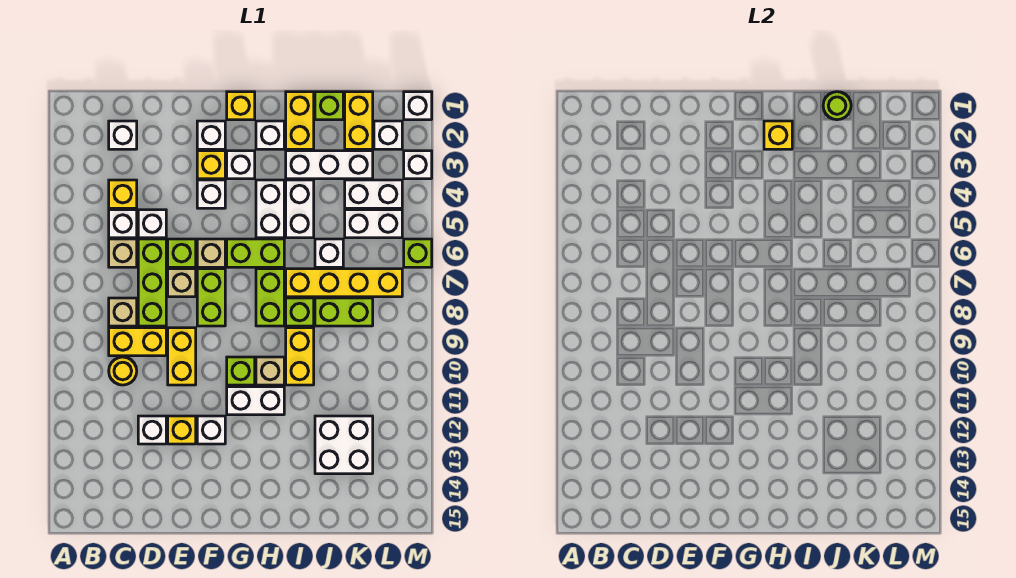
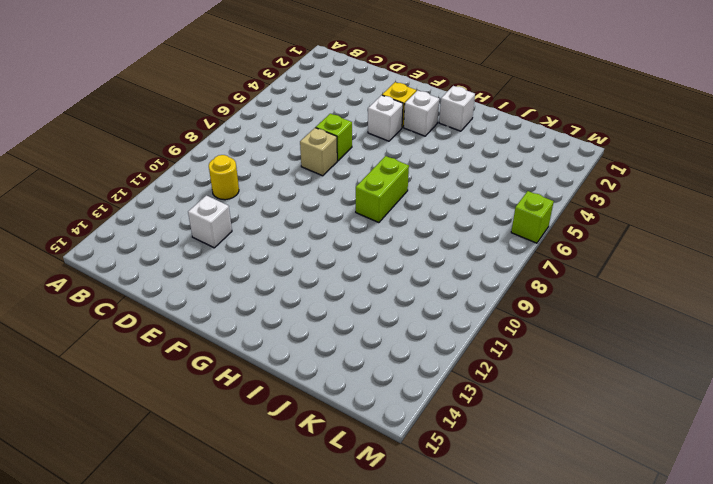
none -> white 1x1 brick [109,121,137,149]
none -> yellow 1x1 brick [109,180,137,208]
none -> white 1x1 brick [109,210,137,238]
none -> tan 1x1 brick [109,239,137,267]

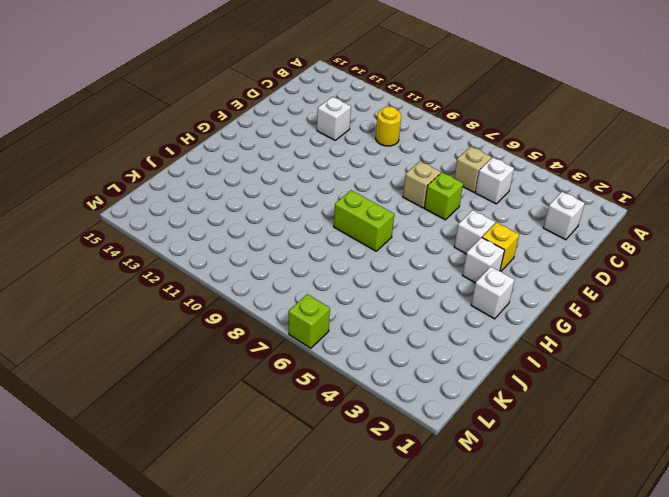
none -> yellow 1x1 brick [109,180,137,208]
none -> tan 1x1 brick [109,298,137,326]
none -> yellow 1x2 brick [109,328,166,356]
none -> white 1x1 brick [138,210,166,238]

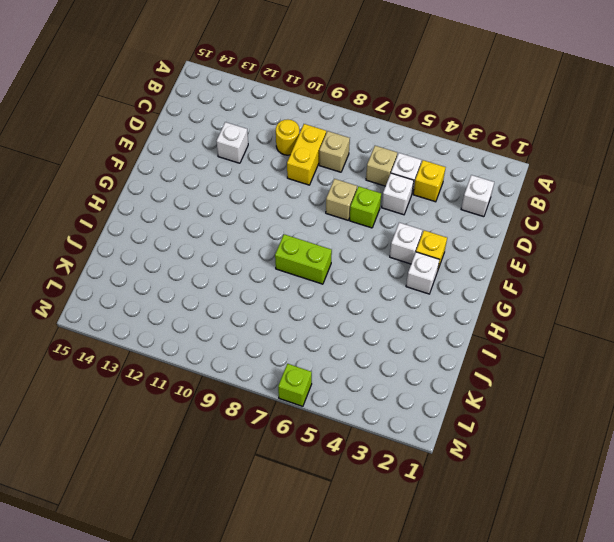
none -> lime 1x3 brick [138,239,166,326]
none -> yellow 1x2 brick [168,328,196,385]
none -> yellow 1x1 brick [168,416,196,444]
none -> white 1x1 brick [197,121,225,149]

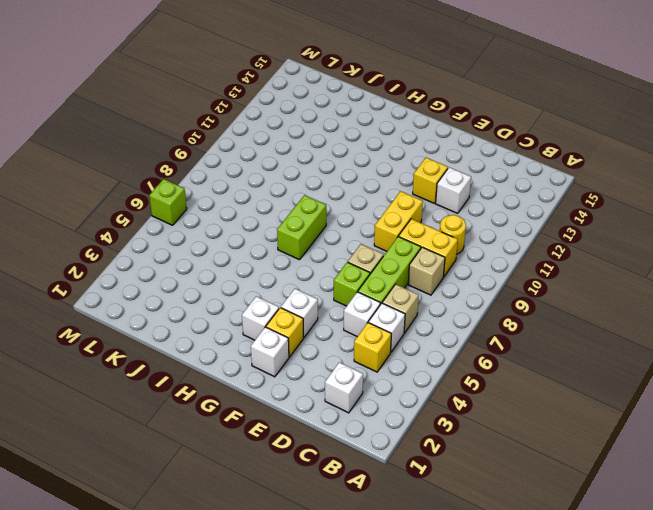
none -> tan 1x1 brick [197,239,225,267]
none -> lime 1x2 brick [197,269,225,326]
none -> white 1x1 brick [197,416,225,444]
none -> yellow 1x1 brick [227,92,255,120]

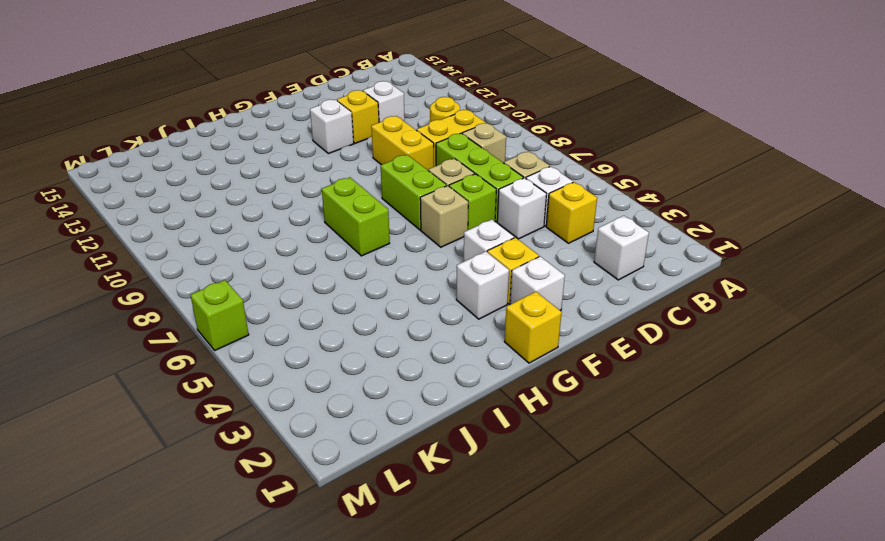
none -> lime 1x2 brick [227,239,284,267]
none -> lime 1x1 brick [227,357,255,385]
none -> white 1x2 brick [227,387,284,415]
none -> white 1x1 brick [256,121,284,149]

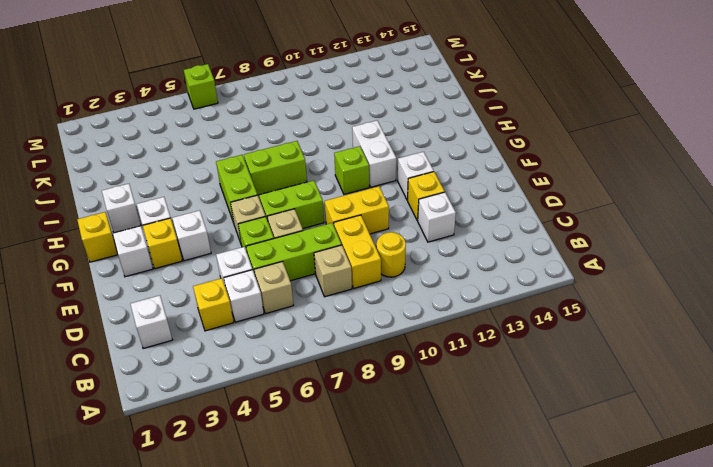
none -> white 1x2 brick [256,180,284,238]
none -> tan 1x1 brick [256,357,284,385]
none -> yellow 1x2 brick [286,92,314,149]
none -> white 1x3 brick [286,151,373,179]

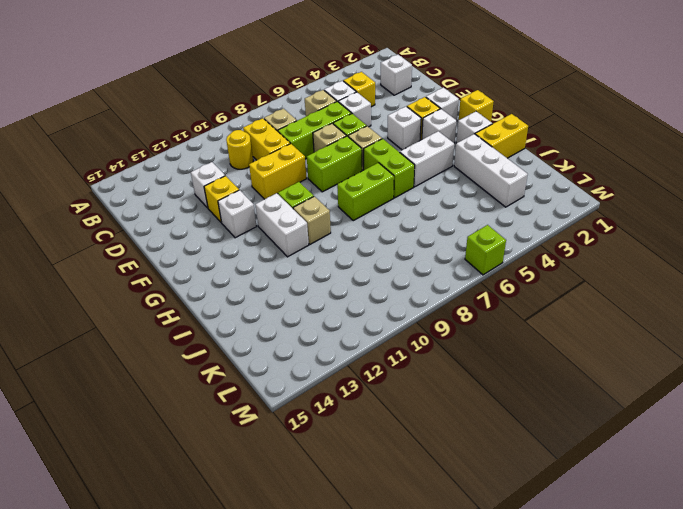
none -> white 1x2 brick [286,180,314,238]
none -> yellow 1x4 brick [286,269,402,297]
none -> lime 1x1 brick [286,298,314,326]
none -> yellow 1x2 brick [286,328,314,385]

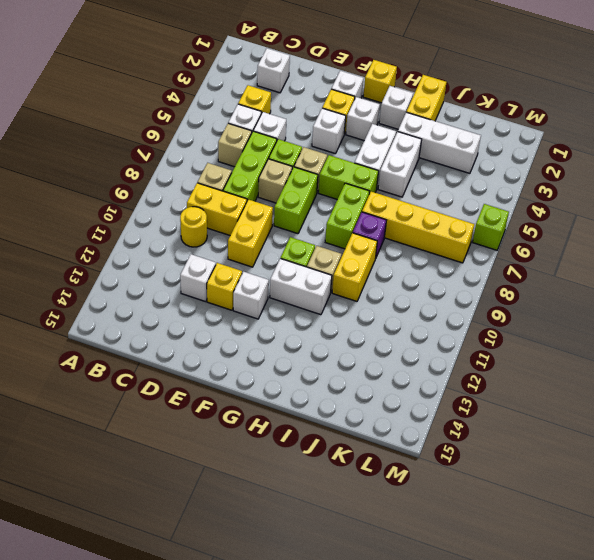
purple 1x1 brick [353,212,386,259] -> lime 1x1 brick [286,298,314,326]
none -> lime 1x1 brick [315,92,343,120]
none -> white 1x1 brick [315,239,343,267]
none -> lime 1x2 brick [315,298,373,326]
none -> white 2x2 brick [315,416,373,474]

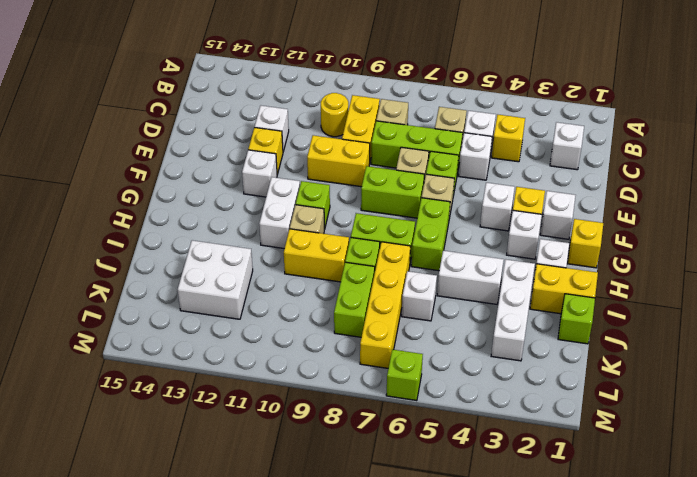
none -> white 1x2 brick [256,180,284,238]
none -> yellow 1x2 brick [345,92,373,149]
none -> white 1x2 brick [345,180,402,208]
none -> white 1x2 brick [345,210,402,238]

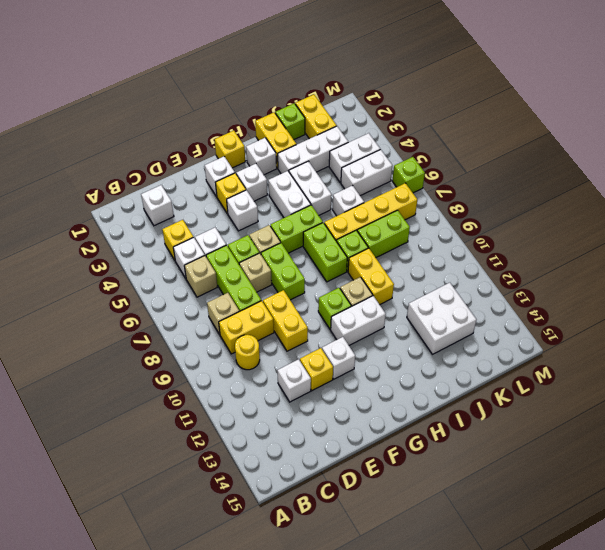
none -> white 1x1 brick [374,121,402,149]
none -> white 1x1 brick [404,92,432,120]
none -> white 1x1 brick [404,151,432,179]
none -> yellow 1x1 brick [764,121,792,149]

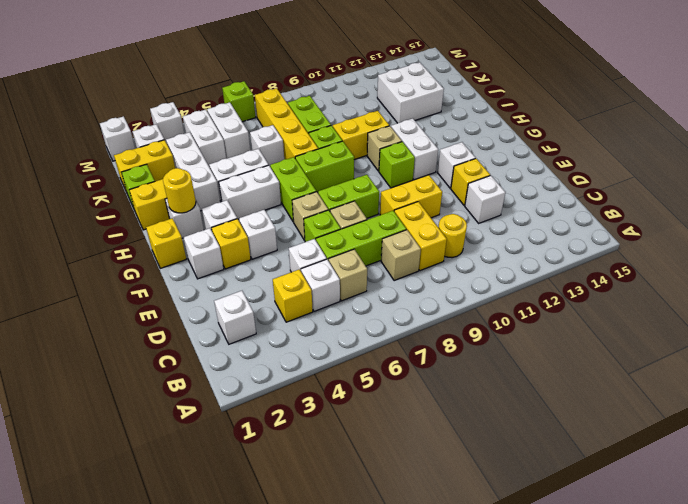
yellow 1x1 round brick [163,168,196,213] -> yellow 1x1 brick [764,121,792,149]
none -> lime 1x1 round brick [823,92,851,120]

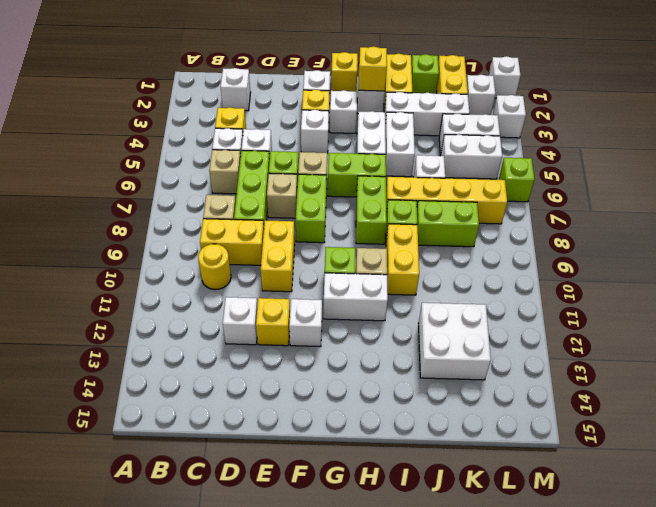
none -> lime 1x1 round brick [823,92,851,120]

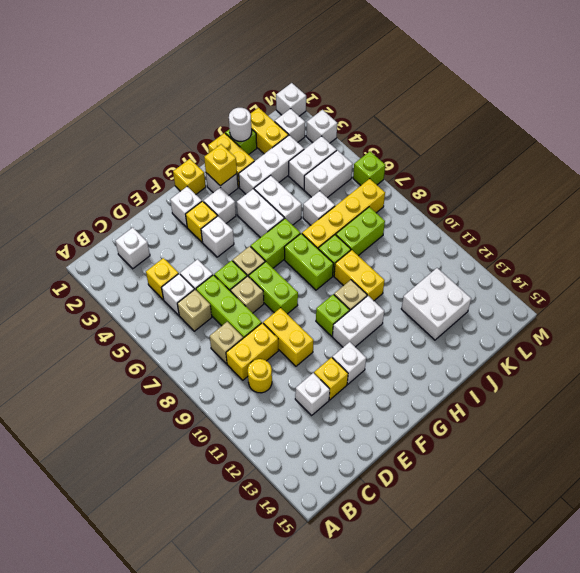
white 1x1 round brick [229,108,252,141] -> lime 1x1 round brick [823,92,851,120]

